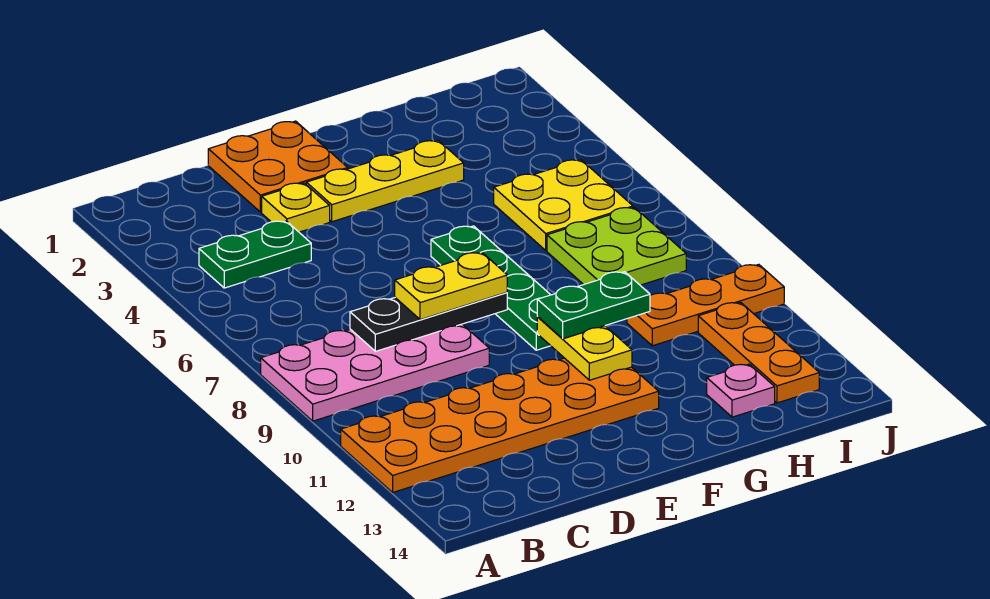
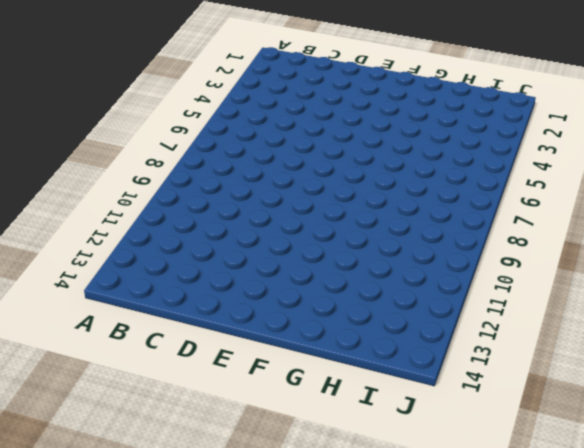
none -> pink 2x4 plate [261,324,489,421]
none -> orange 2x6 plate [341,358,659,492]
none -> green 1x2 plate [199,221,311,288]

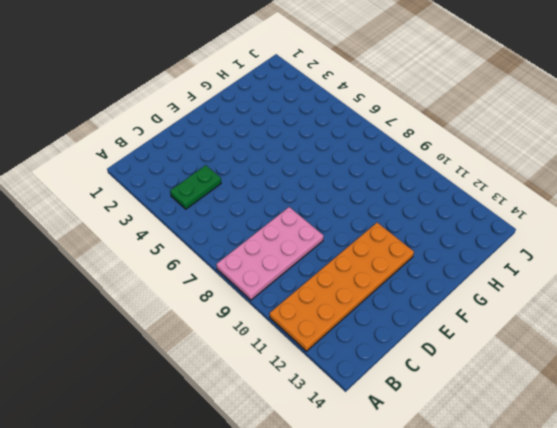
none -> orange 2x2 plate [208,121,348,212]
none -> yellow 1x1 plate [262,183,330,232]
none -> yellow 1x3 plate [306,140,464,222]

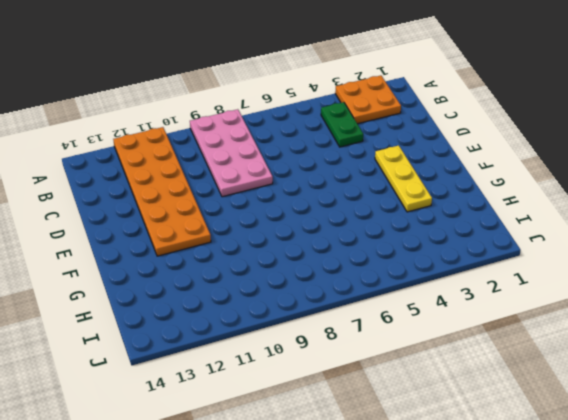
orange 2x2 plate [335,76,401,124] -> orange 2x2 plate moved to [208,121,348,212]
none -> yellow 1x1 plate [262,183,330,232]
none -> green 1x4 plate [431,226,550,350]
none -> yellow 2x2 plate [494,160,633,251]

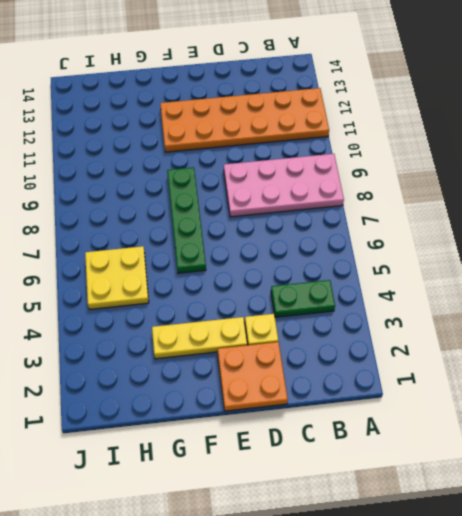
none -> lime 2x2 plate [547,207,686,285]
none -> orange 1x3 plate [627,264,784,346]
none -> pink 1x1 plate [707,364,775,417]

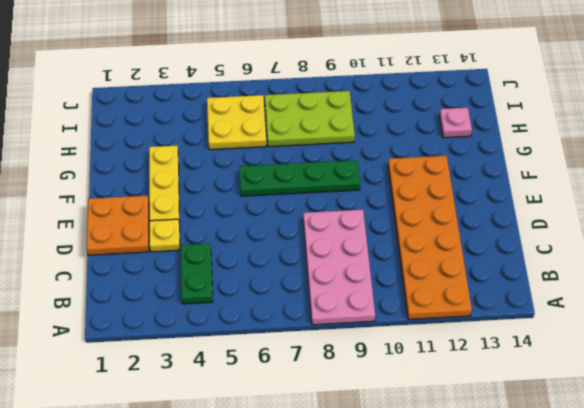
lime 2x3 plate [265,91,355,147] -> lime 2x2 plate [547,207,686,285]
none -> orange 1x3 plate [627,264,784,346]
none -> orange 1x3 plate [698,302,819,403]
none -> black 1x3 plate [350,292,507,351]

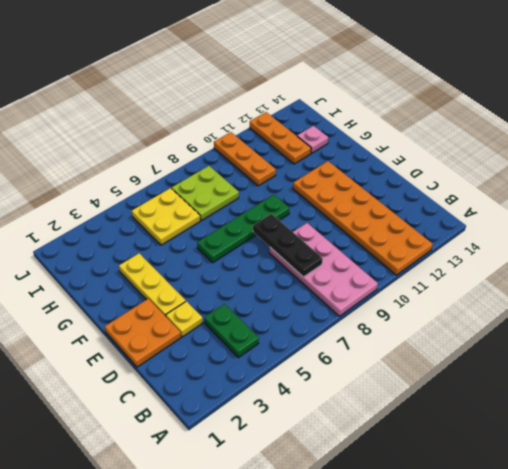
orange 1x3 plate [250,112,311,164] -> orange 1x3 plate turned to [698,302,819,403]
none -> yellow 1x2 plate [537,317,632,380]
none -> yellow 1x2 plate [395,253,507,320]
none -> green 1x2 plate [537,272,650,339]

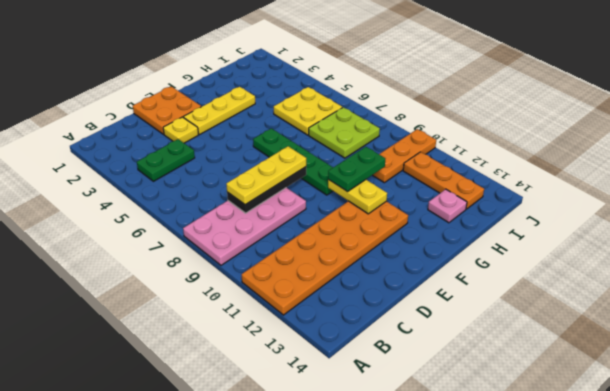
yellow 1x3 plate [226,146,306,205] -> yellow 1x2 plate [395,253,507,320]

